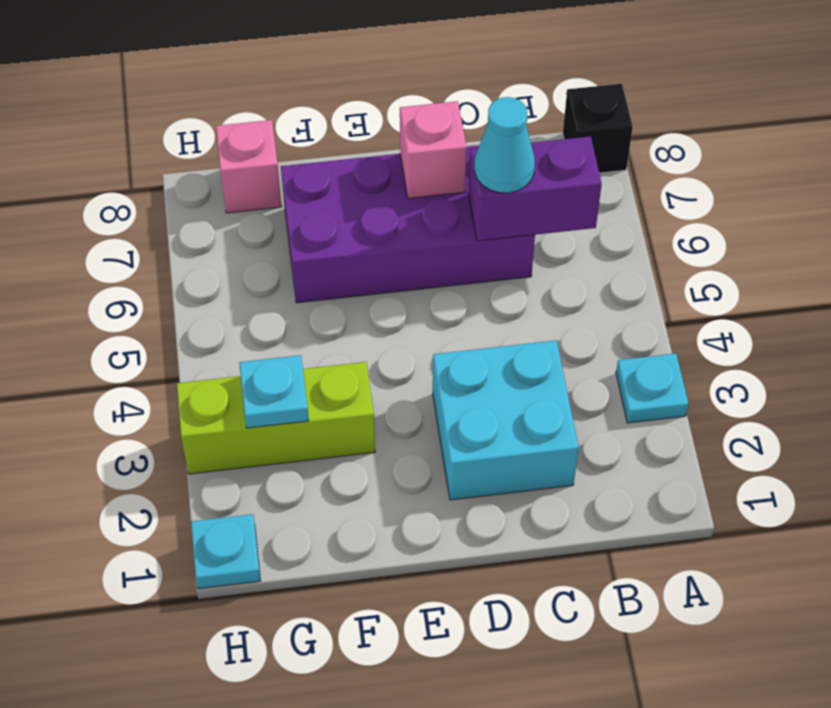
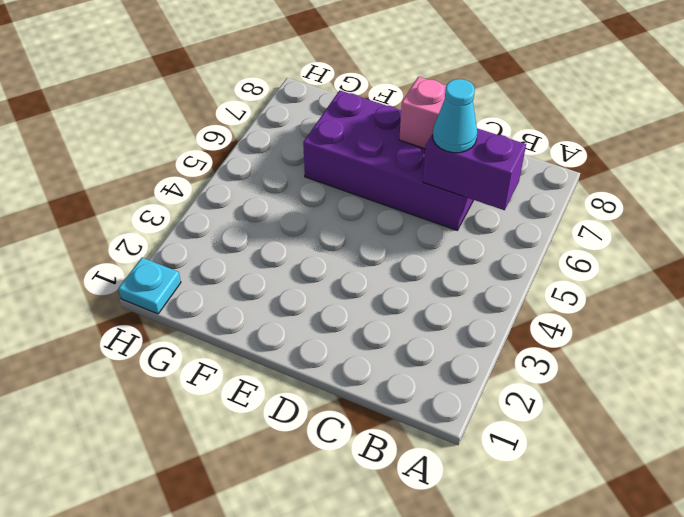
none -> cyan 1x1 plate [616,354,688,423]
none -> black 1x1 brick [563,84,633,173]

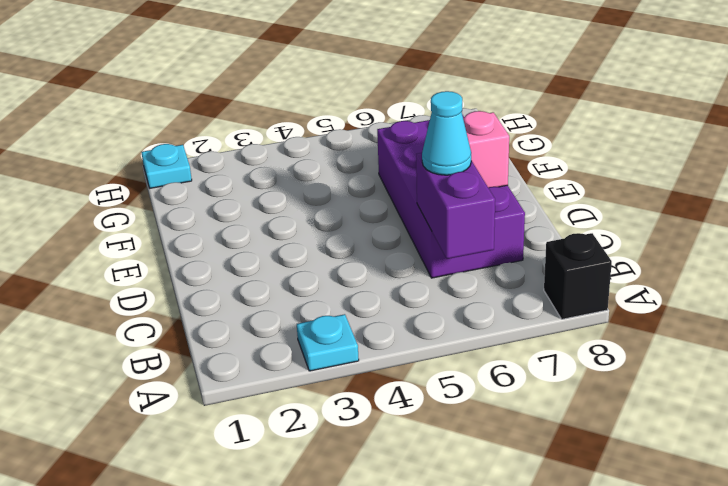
none -> cyan 2x2 brick [433,340,579,500]
none -> lime 1x3 brick [177,362,375,474]

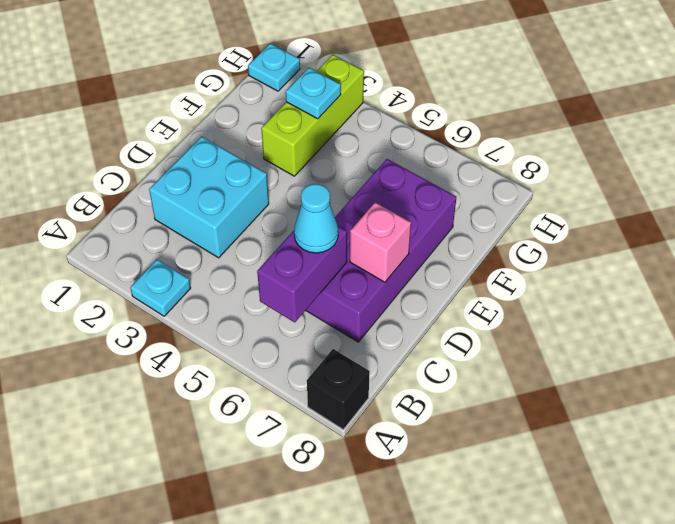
none -> pink 1x1 brick [216,120,282,213]

